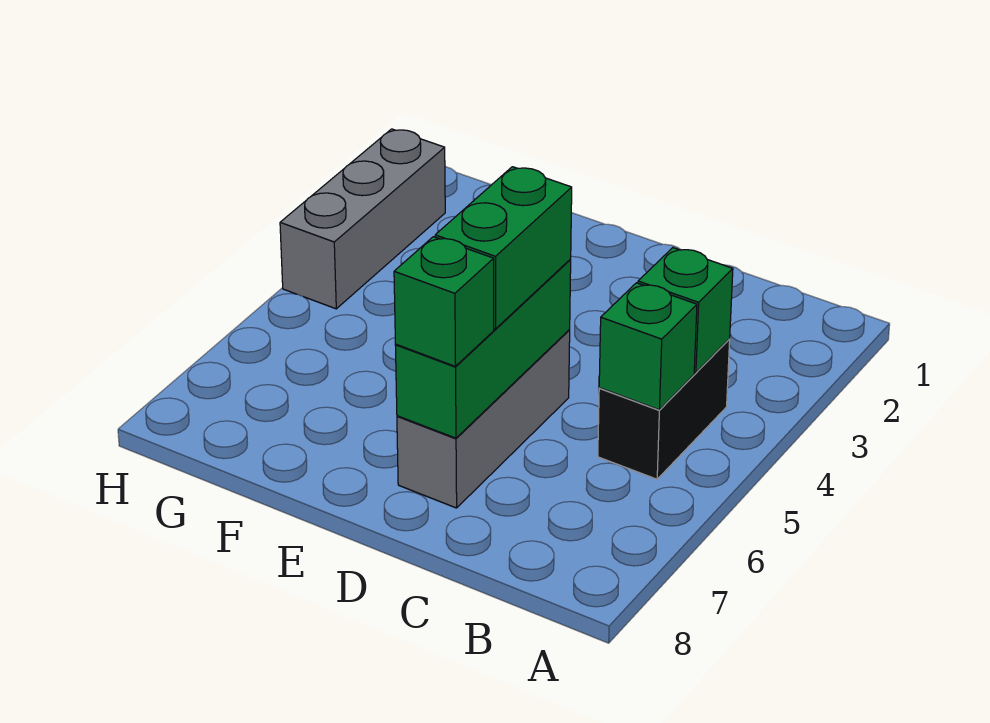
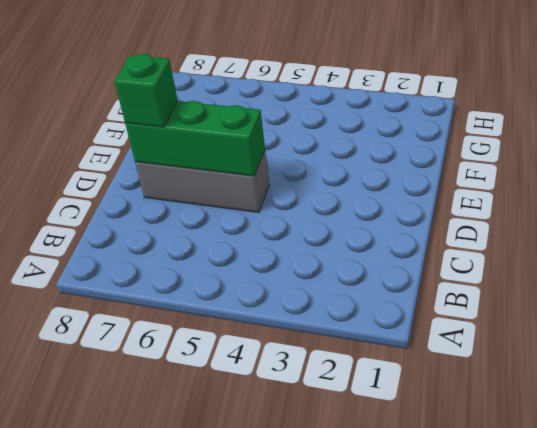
none -> black 1x2 brick [598,339,730,479]
none -> grey 1x3 brick [280,129,445,309]

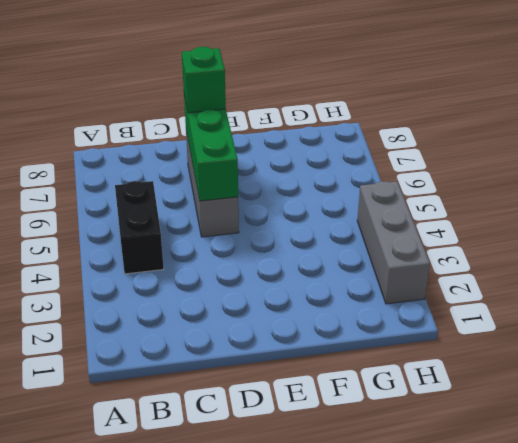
none -> green 1x1 brick [638,248,733,373]
none -> green 1x1 brick [599,283,697,410]

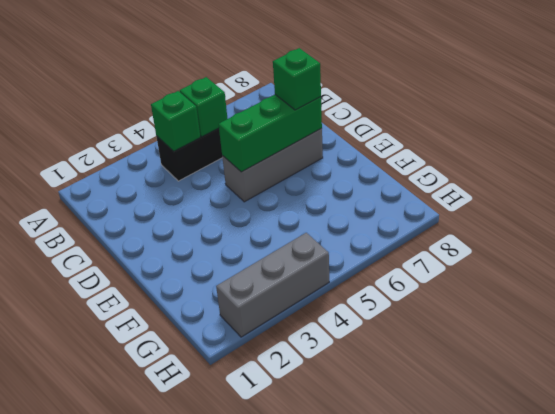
none -> green 1x2 brick [435,167,572,329]

